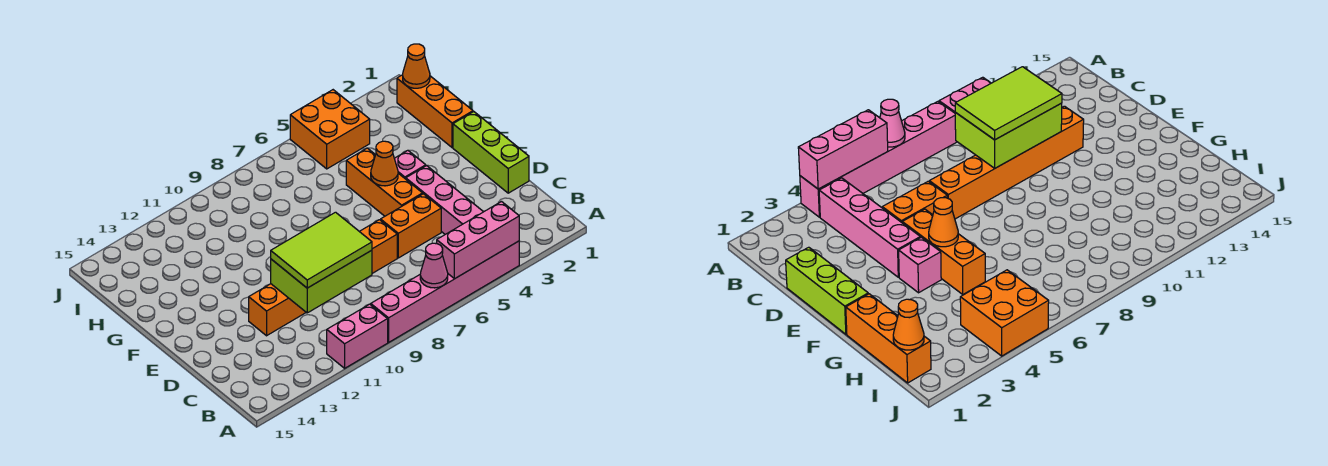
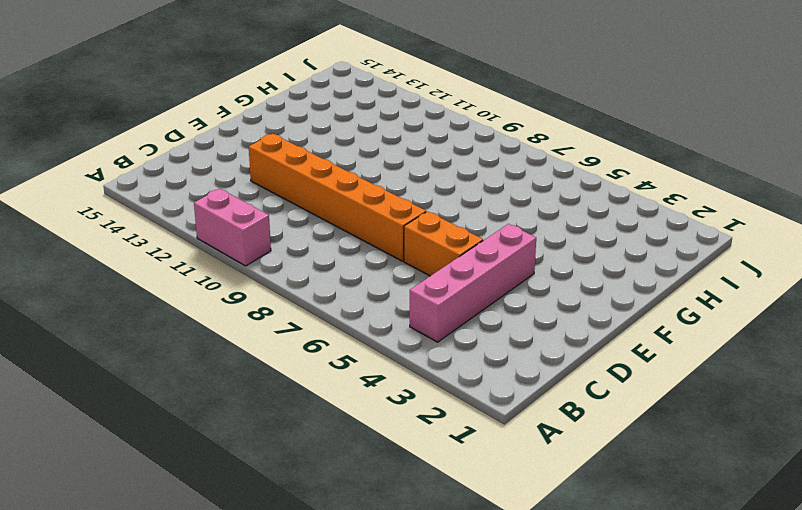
none -> pink 1x6 brick [371,241,519,342]
none -> lime 1x3 brick [453,112,529,193]
none -> orange 1x3 brick [346,148,423,216]

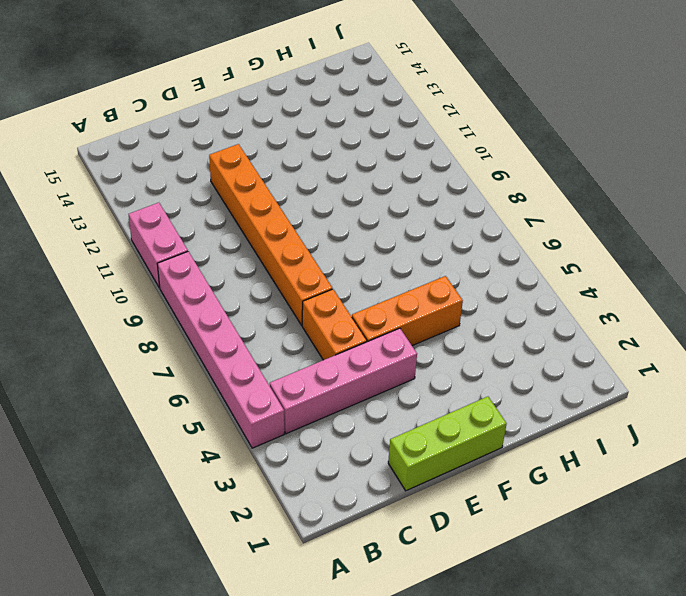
none -> pink 1x1 brick [394,150,426,179]
none -> orange 1x3 brick [397,75,473,148]
none -> orange 2x2 brick [290,90,370,169]

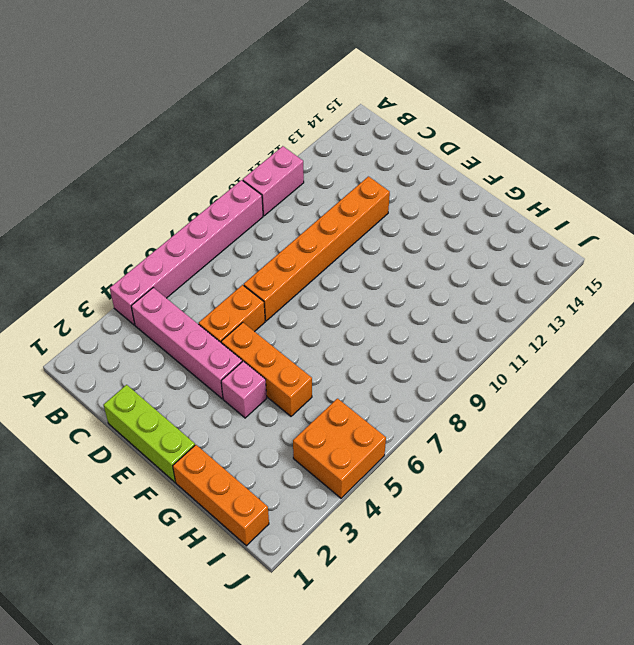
none -> pink 1x3 brick [437,202,519,279]
none -> pink 1x1 cone [420,243,448,288]
none -> lime 2x3 brick [271,250,372,313]

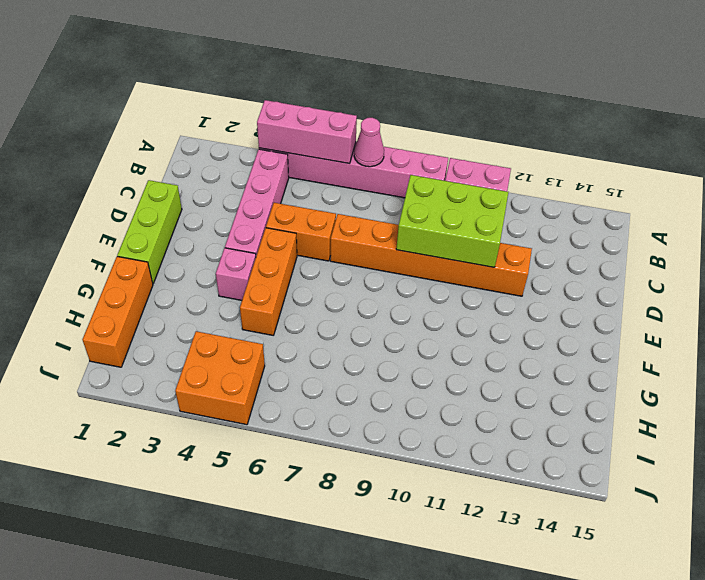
none -> orange 1x1 cone [371,141,398,186]
none -> orange 1x1 cone [403,44,430,88]
none -> lime 2x3 tile [271,212,372,288]

